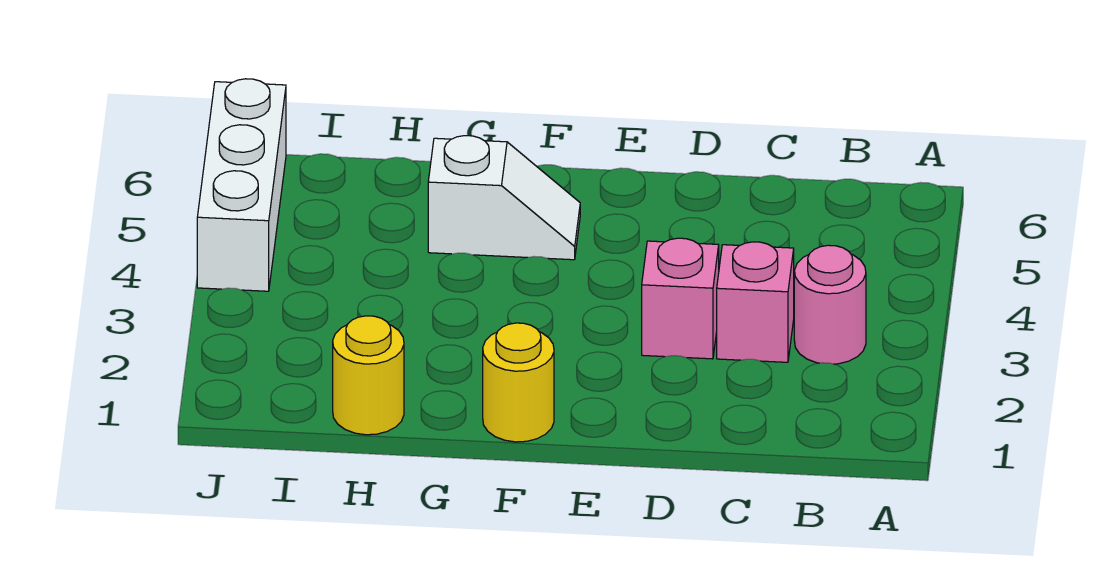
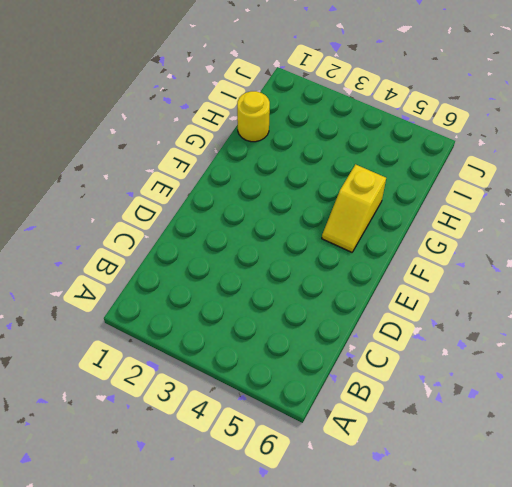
yellow 1x2 slope [322,164,386,252] -> white 1x2 slope [428,136,580,260]
none -> pink 1x1 round brick [794,245,866,364]
none -> pink 1x1 brick [717,242,794,362]

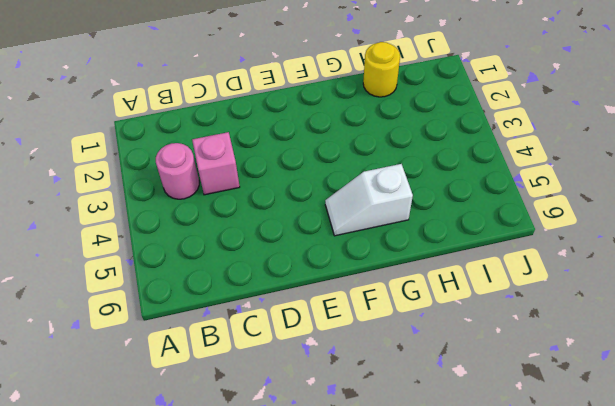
none -> pink 1x1 brick [642,238,719,359]
none -> yellow 1x1 round brick [483,323,554,442]

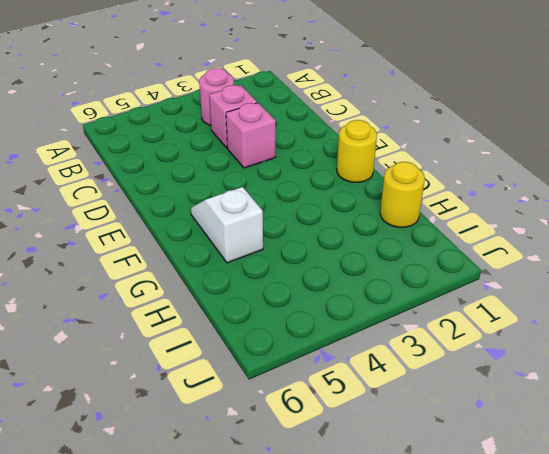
none -> white 1x3 brick [197,79,286,291]

